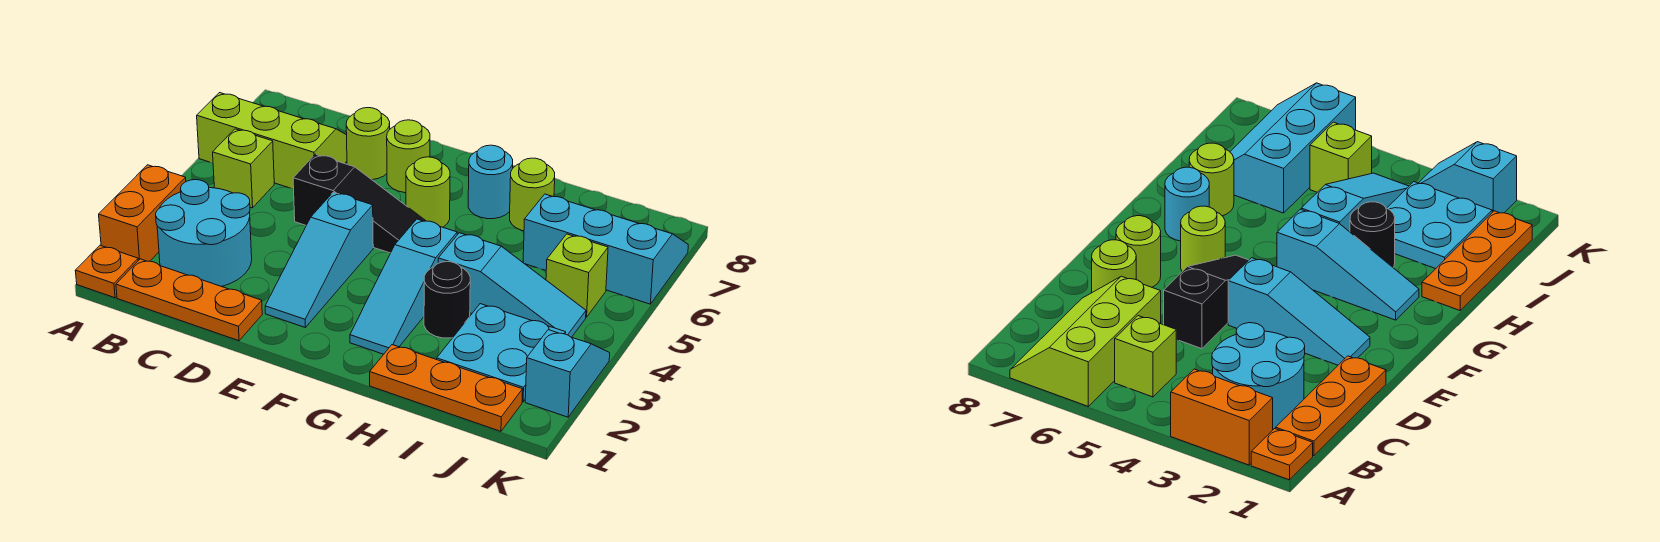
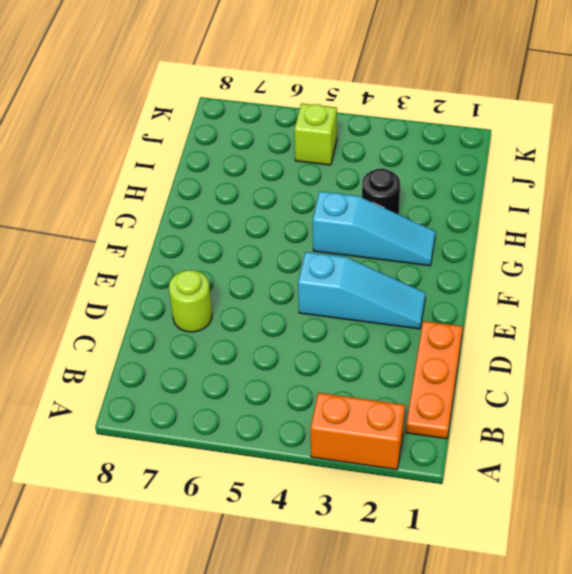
none -> orange 1x1 plate [75,245,138,298]
none -> lime 2x3 slope [197,93,347,189]
none -> cyan 2x2 round brick [156,180,252,286]

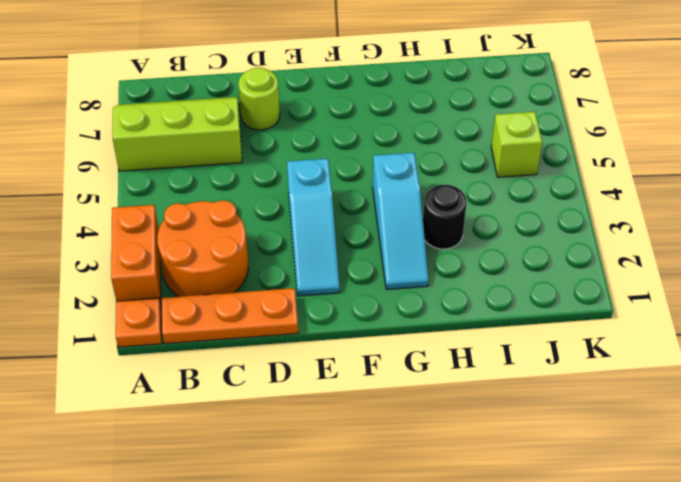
orange 2x2 round brick [157,200,248,297] -> cyan 2x2 round brick [156,180,252,286]
none -> lime 1x1 brick [213,129,274,208]
none -> black 1x3 slope [293,154,426,253]
none -> lime 1x1 round brick [387,120,430,193]

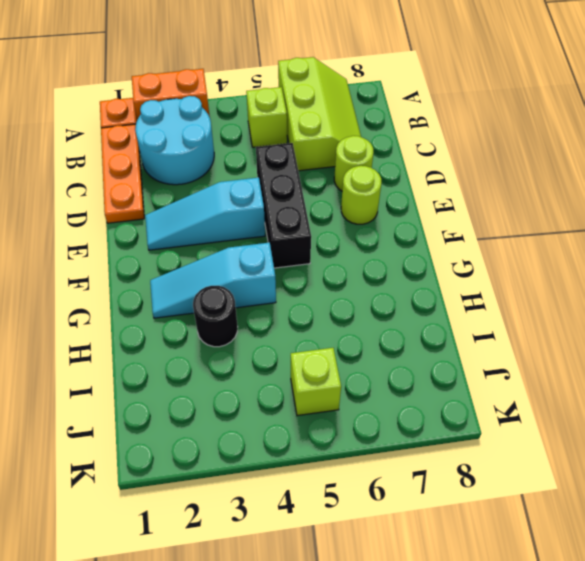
black 1x3 brick [256,143,311,268] -> black 1x3 slope [293,154,426,253]
none -> lime 1x1 round brick [406,157,450,227]
none -> cyan 1x1 round brick [468,145,513,219]
none -> orange 1x3 plate [370,345,523,431]

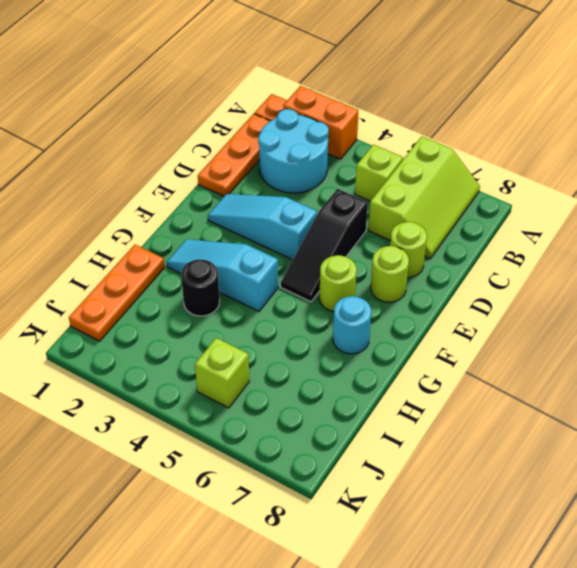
none -> cyan 1x3 slope [438,233,586,337]
none -> lime 1x1 round brick [510,158,555,231]
none -> cyan 2x2 plate [437,304,566,402]

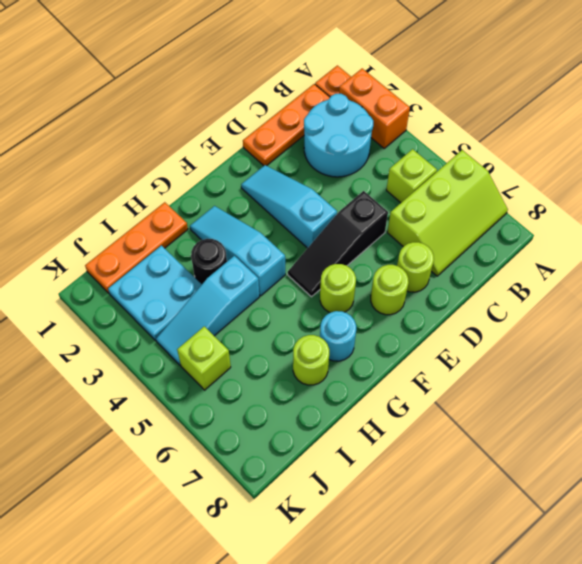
none -> cyan 2x3 slope [523,194,688,304]
none -> cyan 1x2 slope [525,330,610,417]

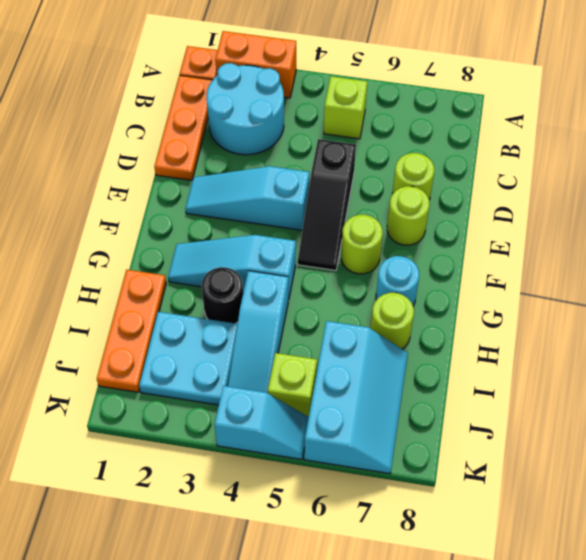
cyan 1x2 slope [215,386,309,459] -> cyan 1x2 slope moved to [525,330,610,417]
none -> lime 2x3 slope [197,93,347,189]

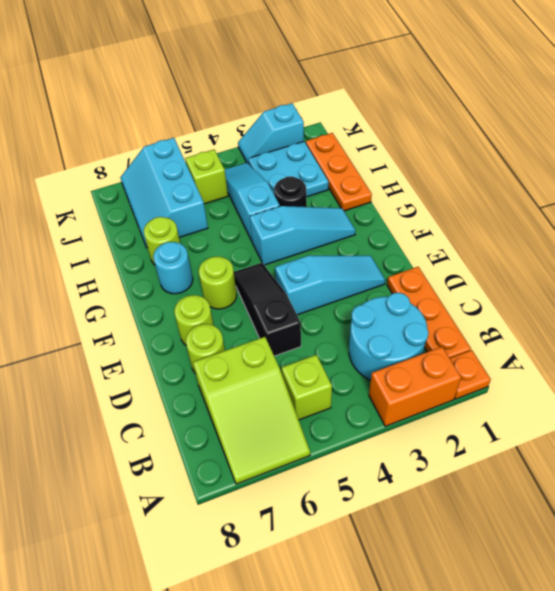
lime 2x3 slope [193,337,310,484] -> lime 2x3 slope turned to [197,93,347,189]

